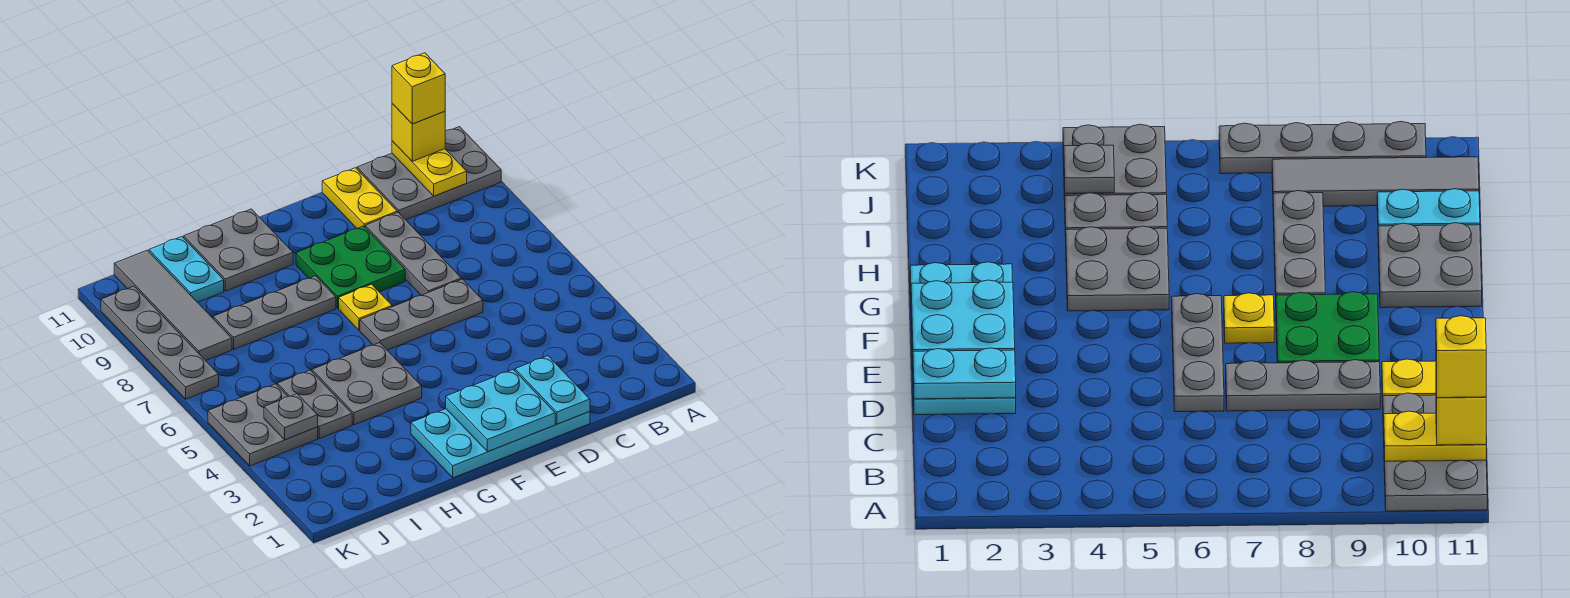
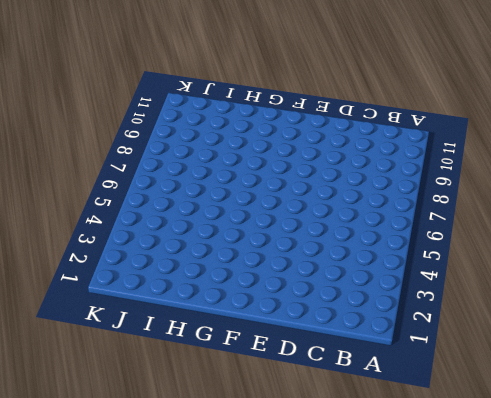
none -> grey 2x3 plate [357,127,501,220]
none -> cyan 2x4 plate [411,409,590,478]
none -> grey 1x3 plate [360,279,483,350]

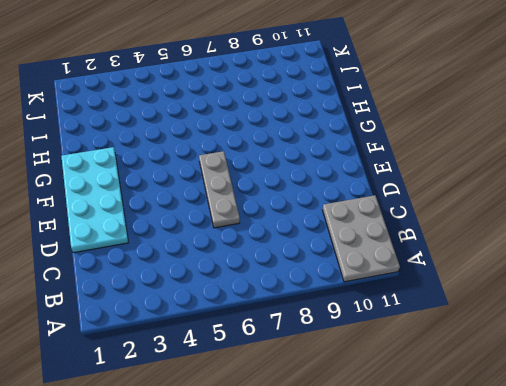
none -> grey 1x3 plate [365,212,461,295]
none -> yellow 1x2 plate [322,168,397,229]
none -> green 2x2 plate [296,226,405,308]

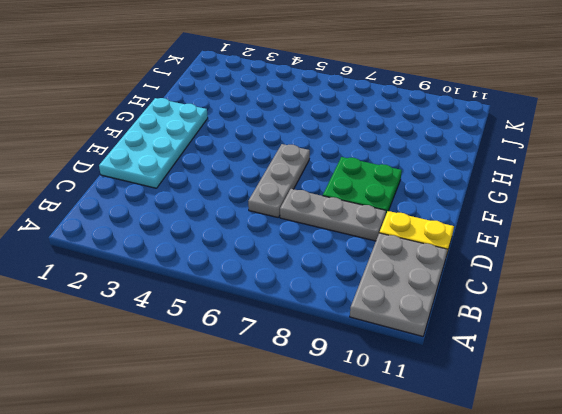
none -> yellow 1x1 plate [339,284,392,331]
none -> grey 2x2 plate [312,343,422,425]
none -> grey 1x3 plate [213,276,336,349]

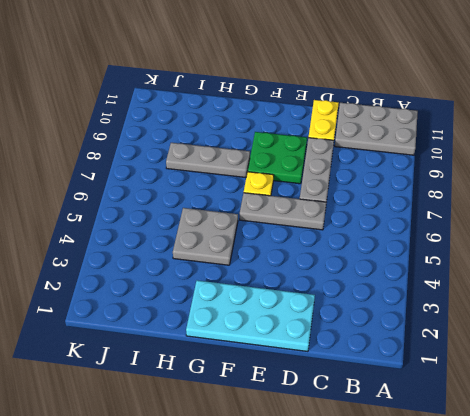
none -> grey 2x2 plate [184,209,293,291]
none -> grey 1x2 plate [277,370,352,438]
none -> cyan 1x2 plate [149,237,224,302]

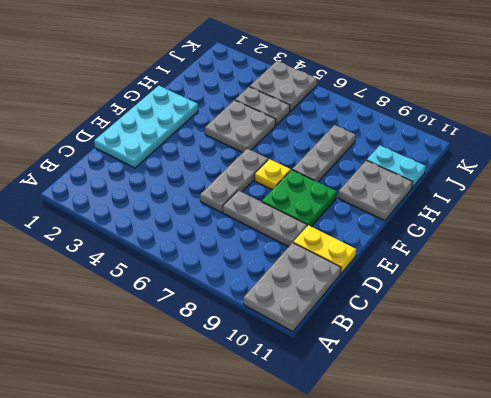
none -> grey 1x4 tile [114,250,232,361]
none -> grey 1x4 plate [101,286,219,399]
none -> yellow 1x2 plate [392,141,467,196]

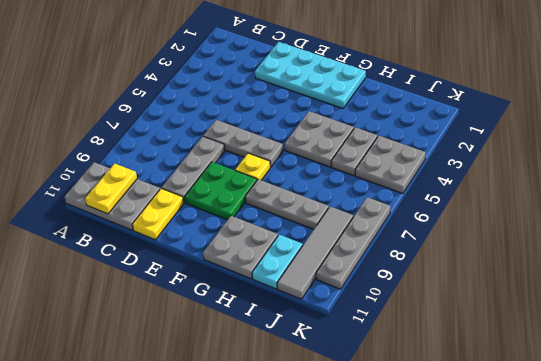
none -> cyan 1x2 plate [515,356,590,424]
none -> cyan 2x2 plate [446,369,555,452]
none -> grey 1x1 plate [264,394,318,440]

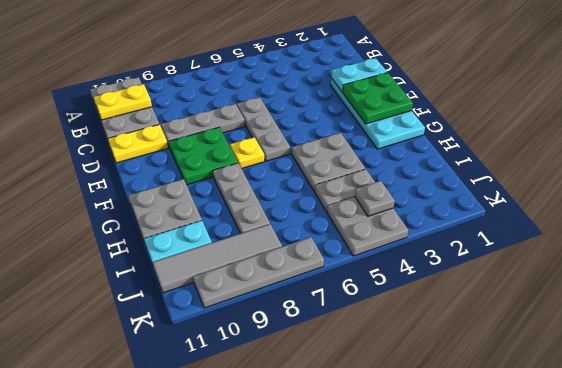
green 2x2 plate [342,73,413,124] -> cyan 2x2 plate [446,369,555,452]
none -> yellow 1x1 brick [392,104,445,161]
none -> yellow 1x1 brick [392,53,445,124]

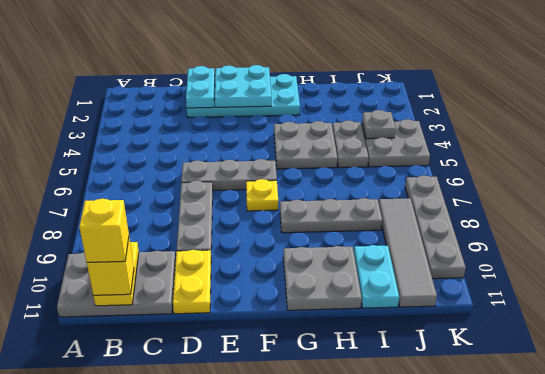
none -> green 2x2 plate [296,226,405,308]

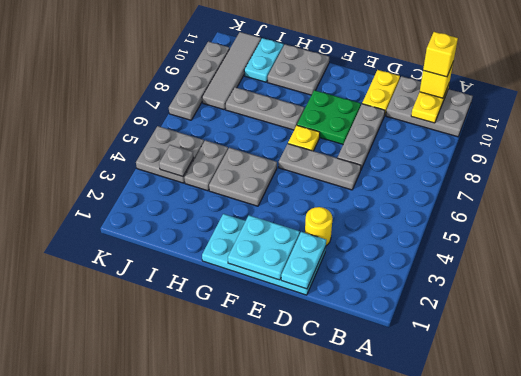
yellow 1x1 round brick [305,207,333,246] -> none

